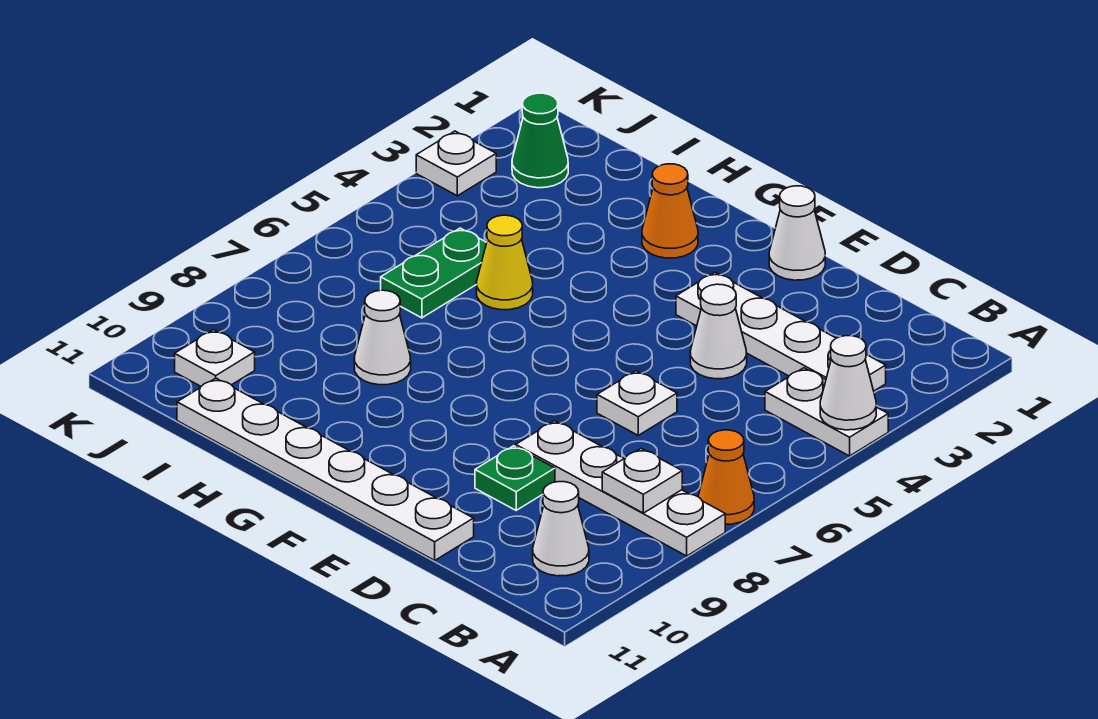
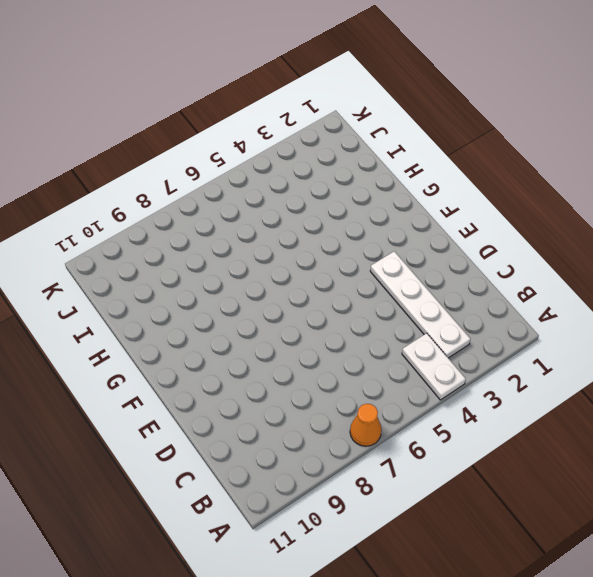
none -> white 1x4 plate [516,421,725,556]
none -> white 1x1 cone [533,482,589,576]
none -> white 1x1 cone [690,284,747,379]

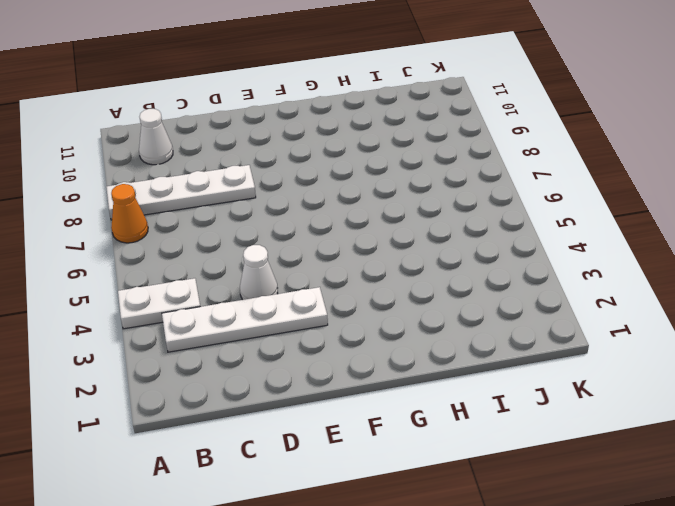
none -> white 1x1 plate [597,371,677,435]
none -> green 1x1 plate [475,446,555,510]
none -> white 1x6 plate [177,378,474,560]

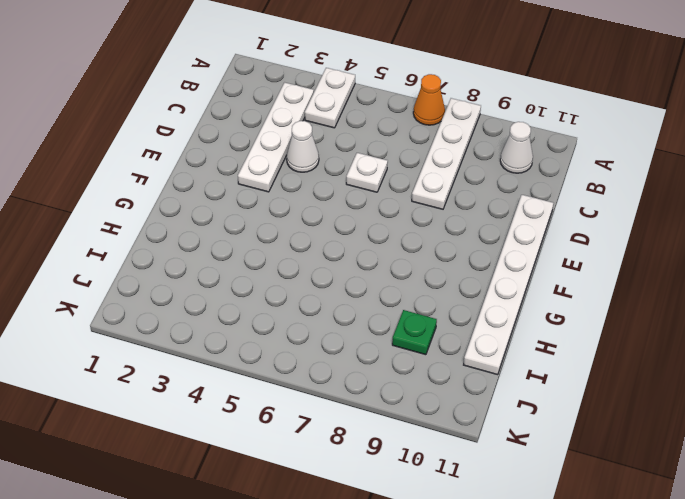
green 1x1 plate [392,310,437,355] -> green 1x1 plate moved to [475,446,555,510]
none -> white 1x1 cone [769,186,825,280]
none -> orange 1x1 cone [642,164,698,258]
none -> yellow 1x1 cone [477,215,533,310]

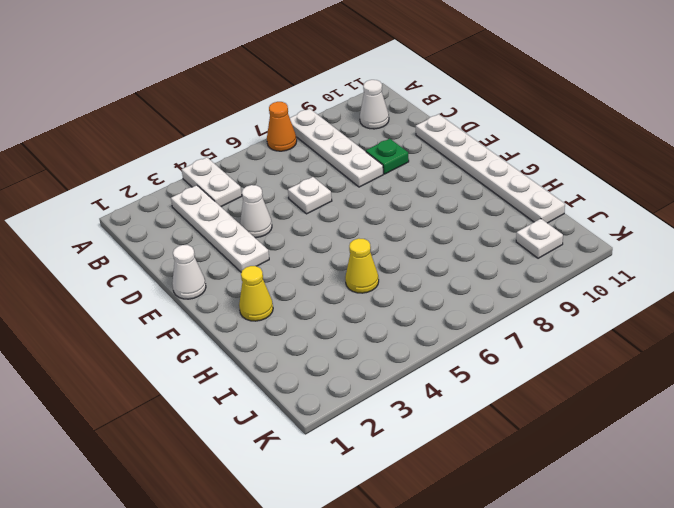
yellow 1x1 cone [239,266,273,321] -> orange 1x1 cone [642,164,698,258]
none -> white 1x1 cone [354,290,411,385]
none -> green 1x2 plate [381,228,487,318]
none -> green 1x1 cone [512,93,568,188]

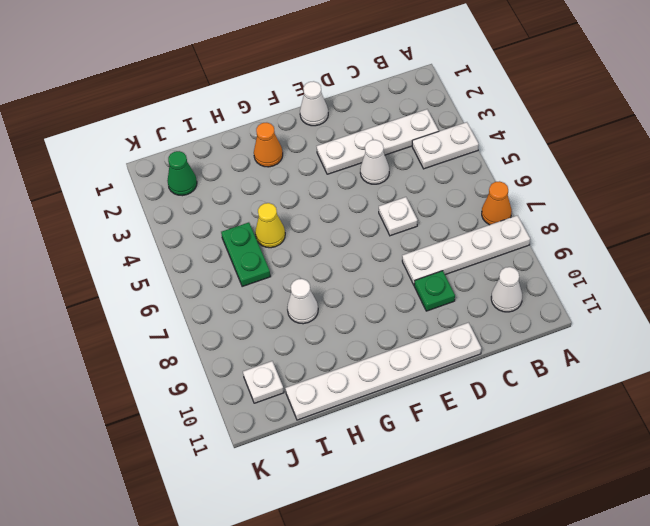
none -> white 1x1 plate [416,131,496,196]
none -> white 1x1 cone [820,336,876,430]
none -> white 1x1 plate [602,449,682,513]

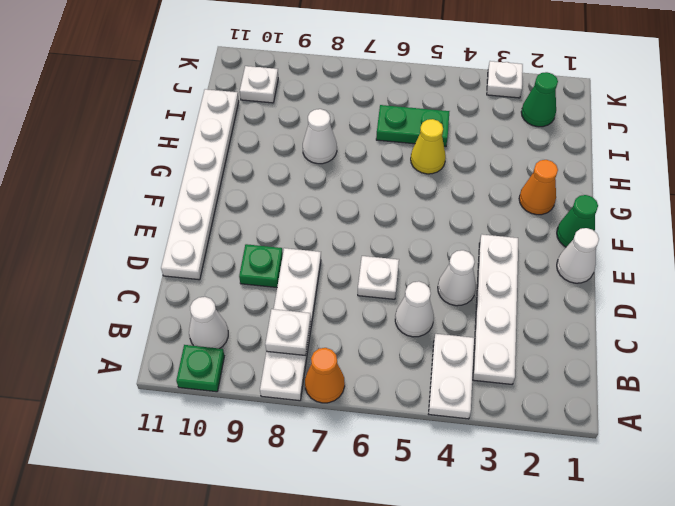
green 1x1 plate [176,345,224,392] -> none
white 1x1 cone [395,281,434,337] -> white 1x1 cone moved to [820,336,876,430]
green 1x1 cone [557,195,598,247] -> none

